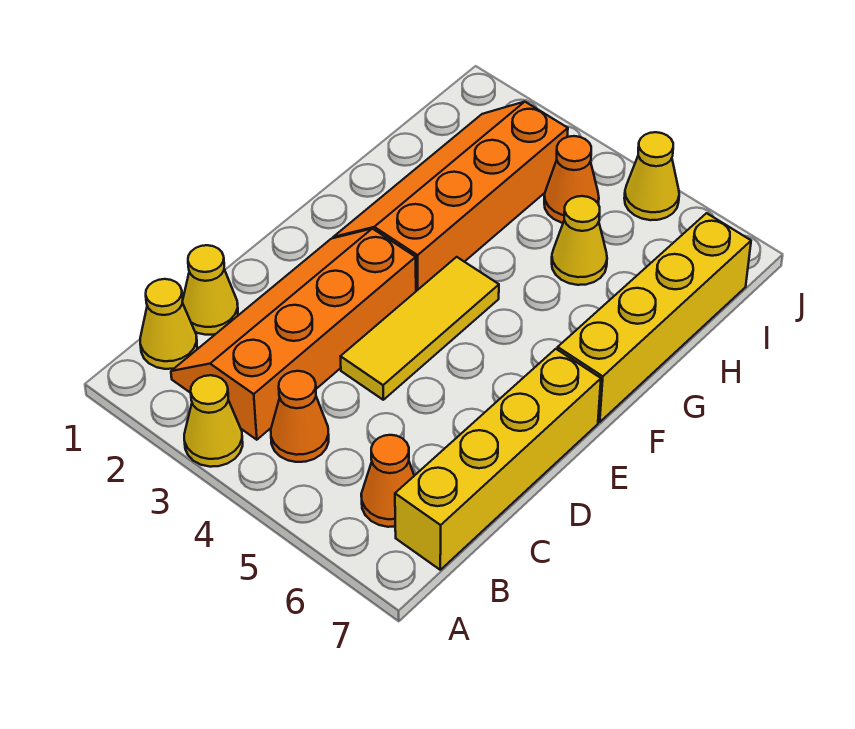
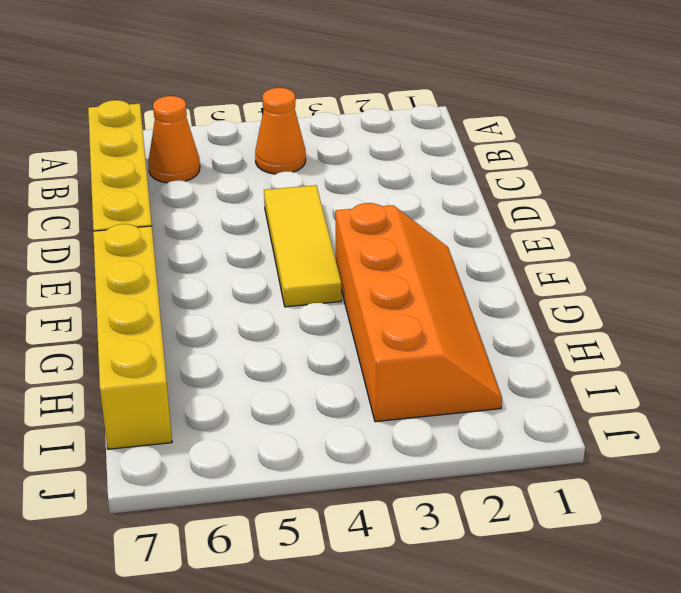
none -> yellow 1x1 cone [184,375,243,467]
none -> yellow 1x1 cone [140,279,197,369]
none -> orange 2x4 slope [171,229,416,440]

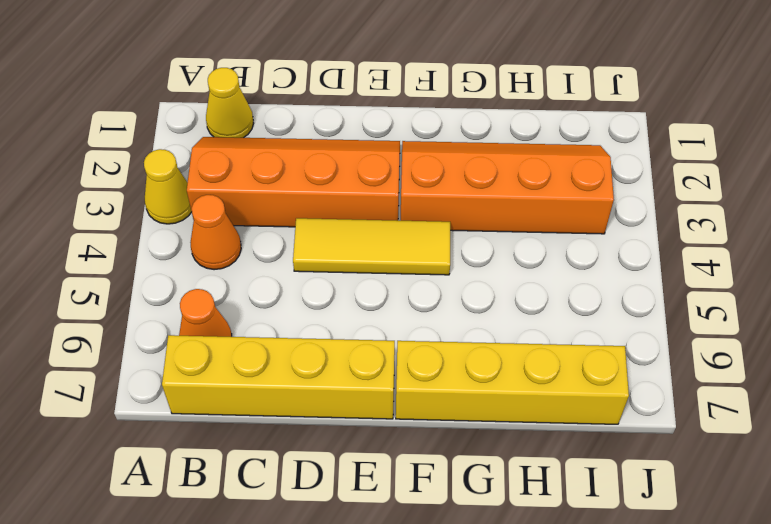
none -> yellow 1x1 cone [182,245,238,335]
none -> yellow 1x1 cone [552,196,607,285]
none -> orange 1x1 cone [544,136,599,223]

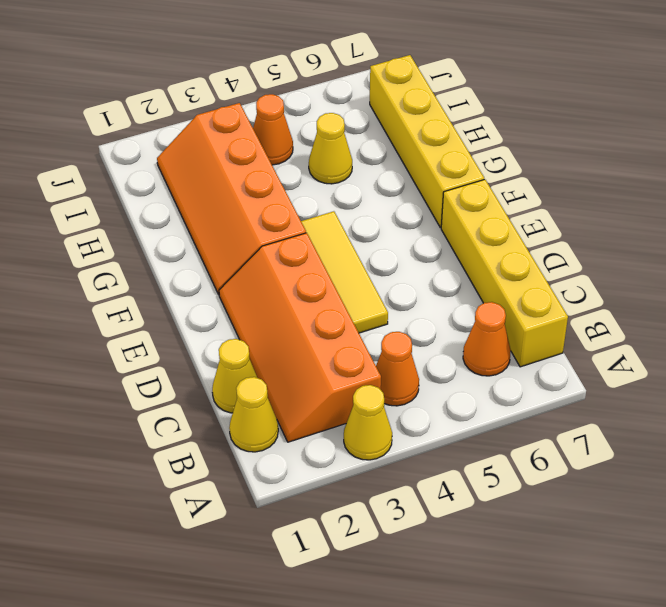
none -> yellow 1x1 cone [624,132,679,220]

